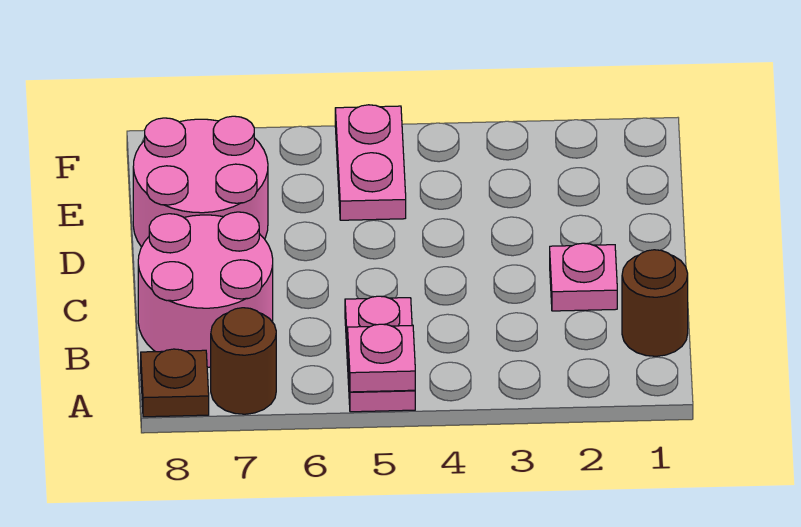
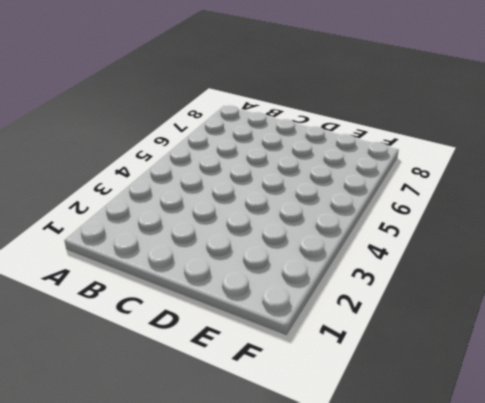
none -> pink 1x2 plate [345,296,415,412]
none -> brown 1x1 round brick [211,308,276,414]

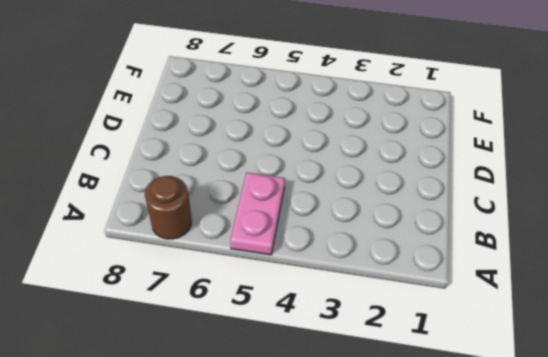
none -> brown 1x1 plate [141,349,209,417]
none -> brown 1x1 round brick [622,250,688,356]

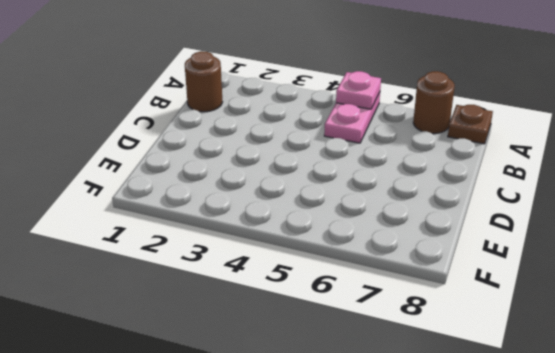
none -> pink 2x2 round brick [138,212,273,367]
none -> pink 1x1 plate [550,243,617,311]

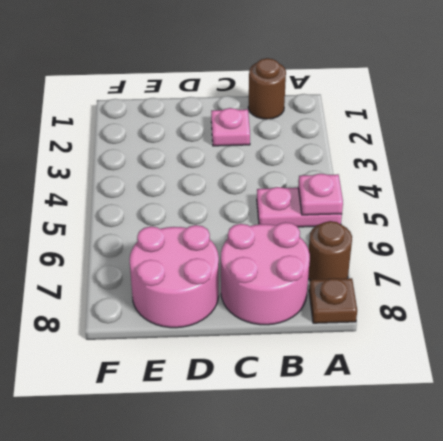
none -> pink 1x2 plate [335,105,406,220]

